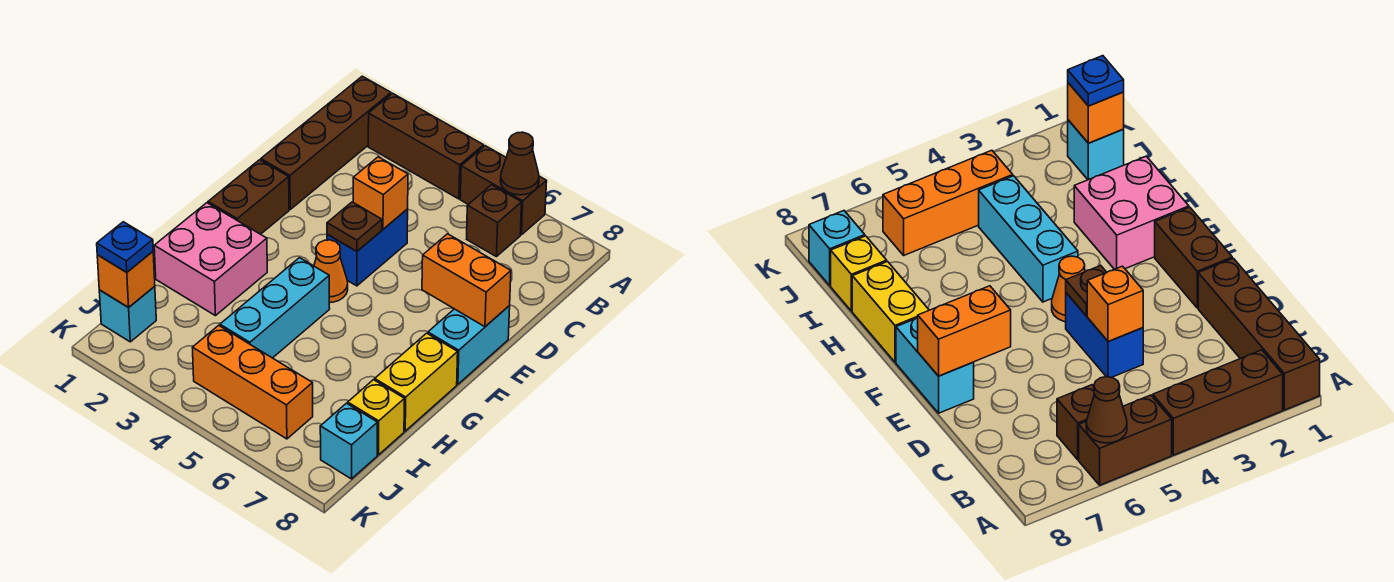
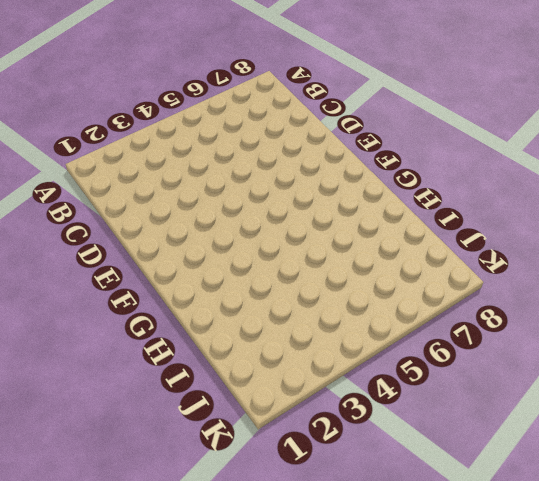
none -> brown 1x4 brick [261,76,391,209]
none -> brown 1x3 brick [368,93,484,199]
none -> brown 1x2 brick [460,146,547,235]

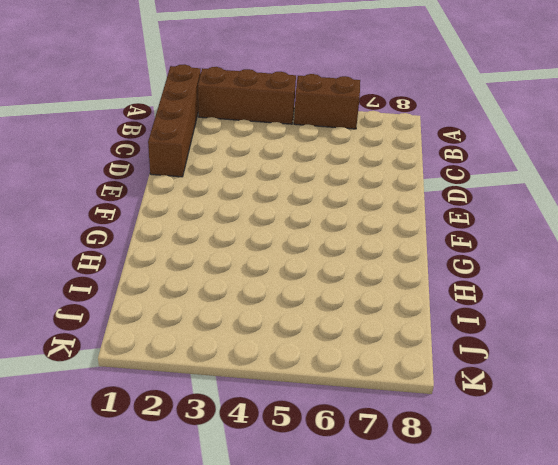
none -> brown 1x1 brick [467,185,522,257]
none -> blue 1x2 brick [327,209,408,286]
none -> brown 1x2 brick [208,160,289,234]

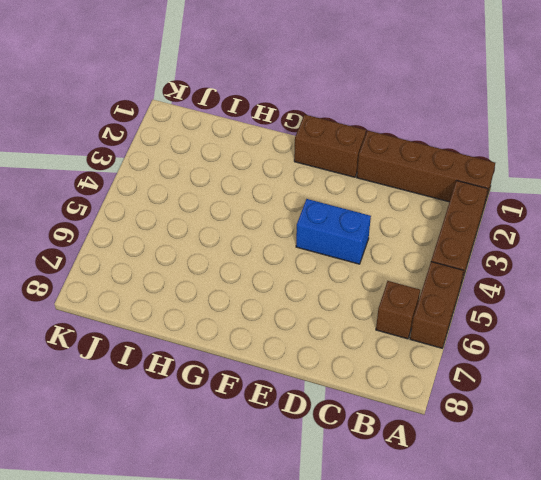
none -> cyan 1x2 brick [428,306,510,384]
none -> orange 1x1 cone [314,240,348,303]
none -> pink 2x2 brick [154,203,267,316]

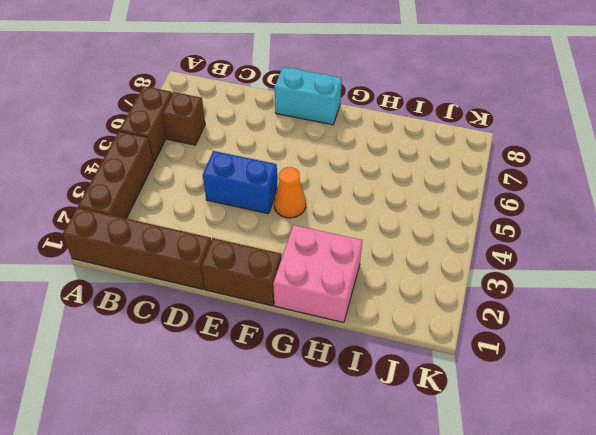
none -> cyan 1x3 brick [220,258,330,358]
none -> yellow 1x2 brick [375,333,458,431]
none -> yellow 1x1 brick [348,380,404,455]

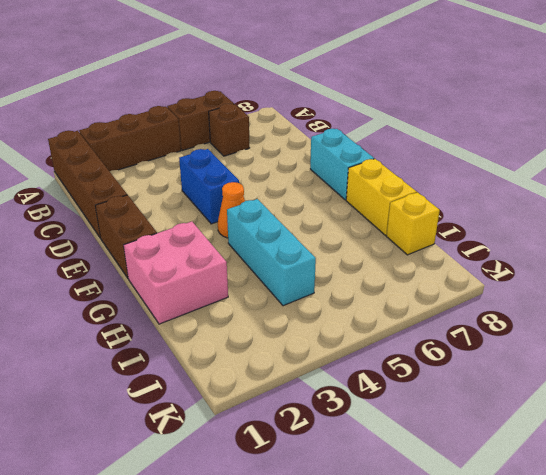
none -> cyan 1x1 brick [99,286,156,342]
none -> orange 1x3 brick [192,325,313,439]
none -> cyan 1x1 brick [320,403,378,479]

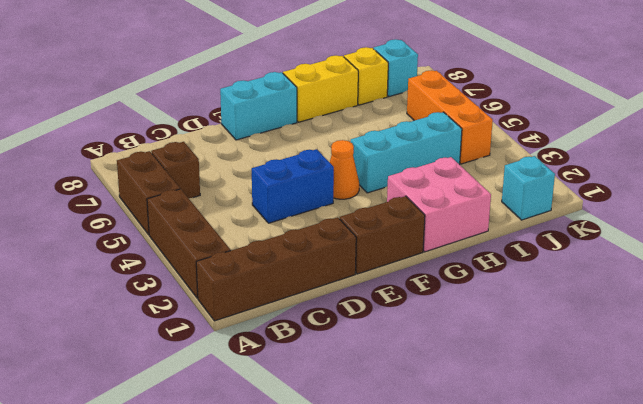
none -> brown 1x1 cone [500,132,539,195]
none -> orange 1x1 brick [353,157,408,229]
none -> brown 1x1 plate [327,202,382,251]

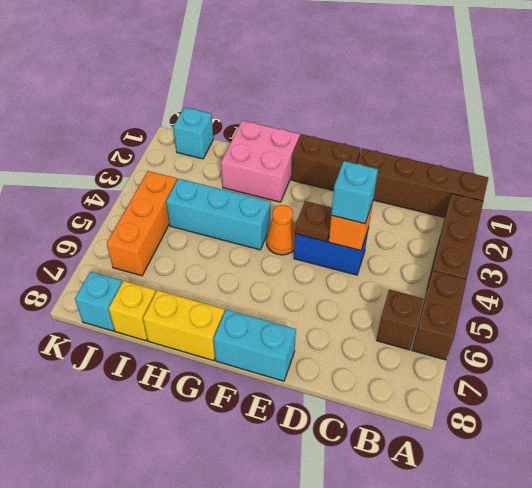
cyan 1x1 brick [331,161,378,224] -> none
none -> brown 1x1 cone [500,132,539,195]
none -> orange 1x2 brick [422,234,511,327]
none -> orange 1x1 brick [97,252,155,308]

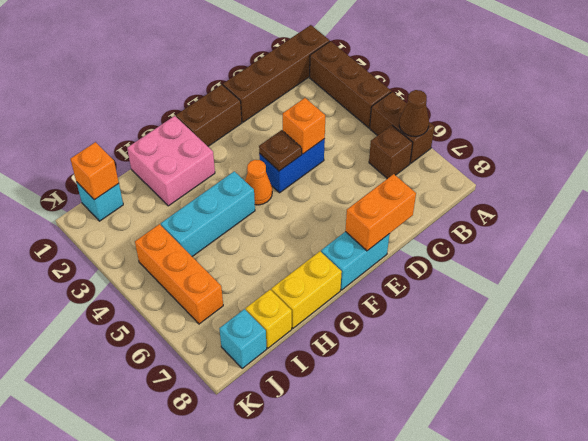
orange 1x2 brick [345,174,416,251] -> orange 1x2 brick turned to [422,234,511,327]
none -> blue 1x1 plate [97,222,153,272]

